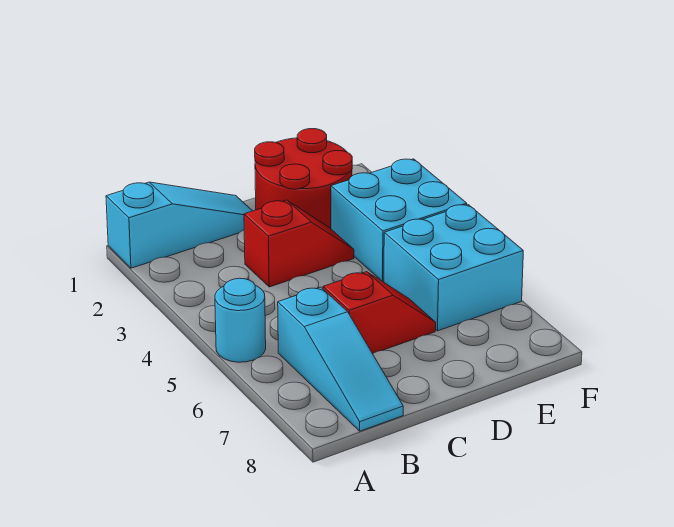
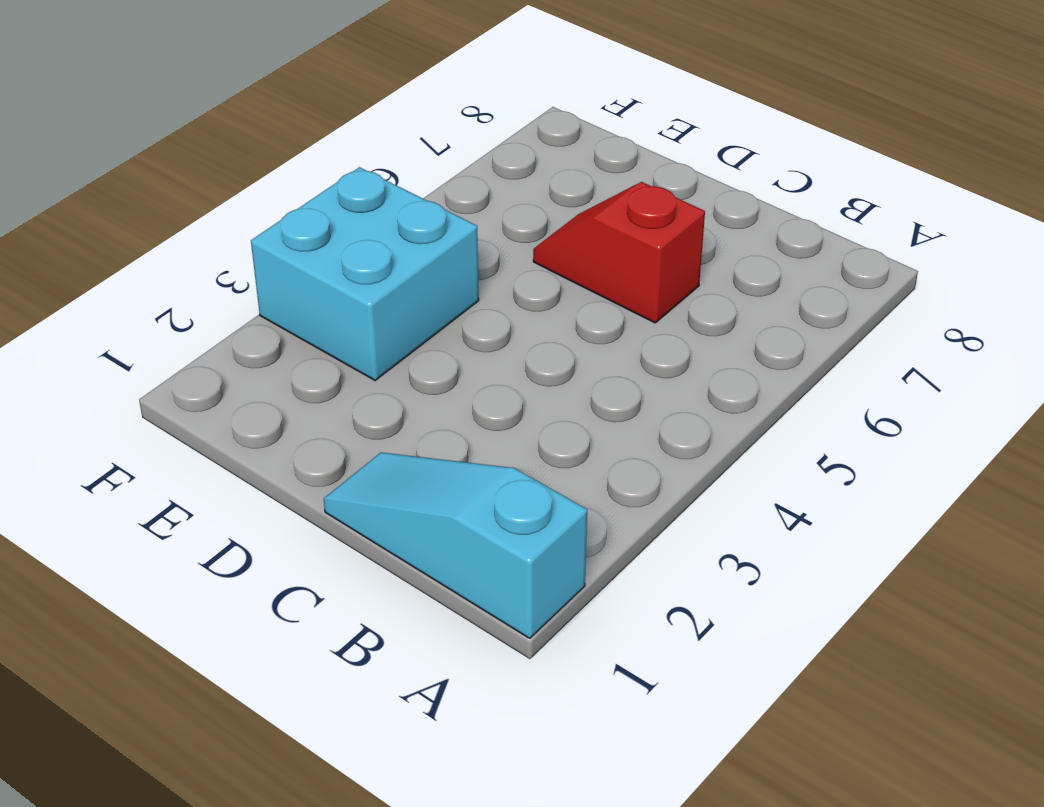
none -> cyan 1x1 round brick [215,278,266,362]
none -> cyan 1x3 slope [278,287,403,431]

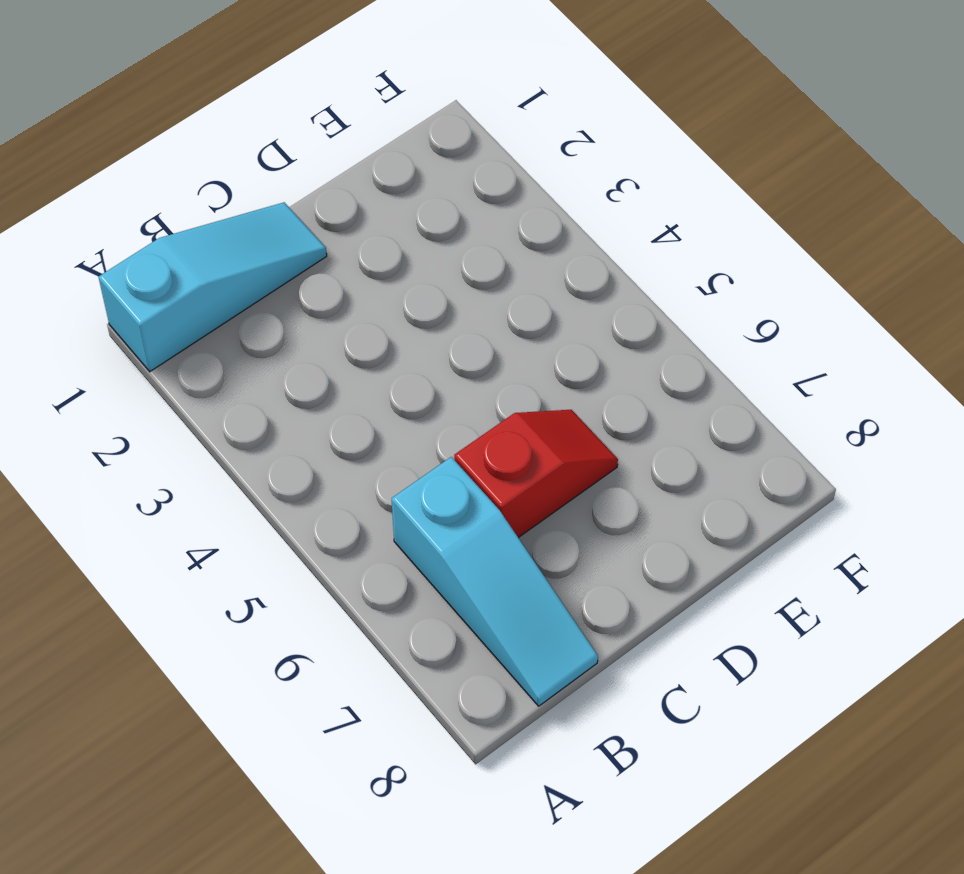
none -> cyan 1x1 round brick [215,278,266,362]
none -> red 1x2 slope [244,200,354,287]

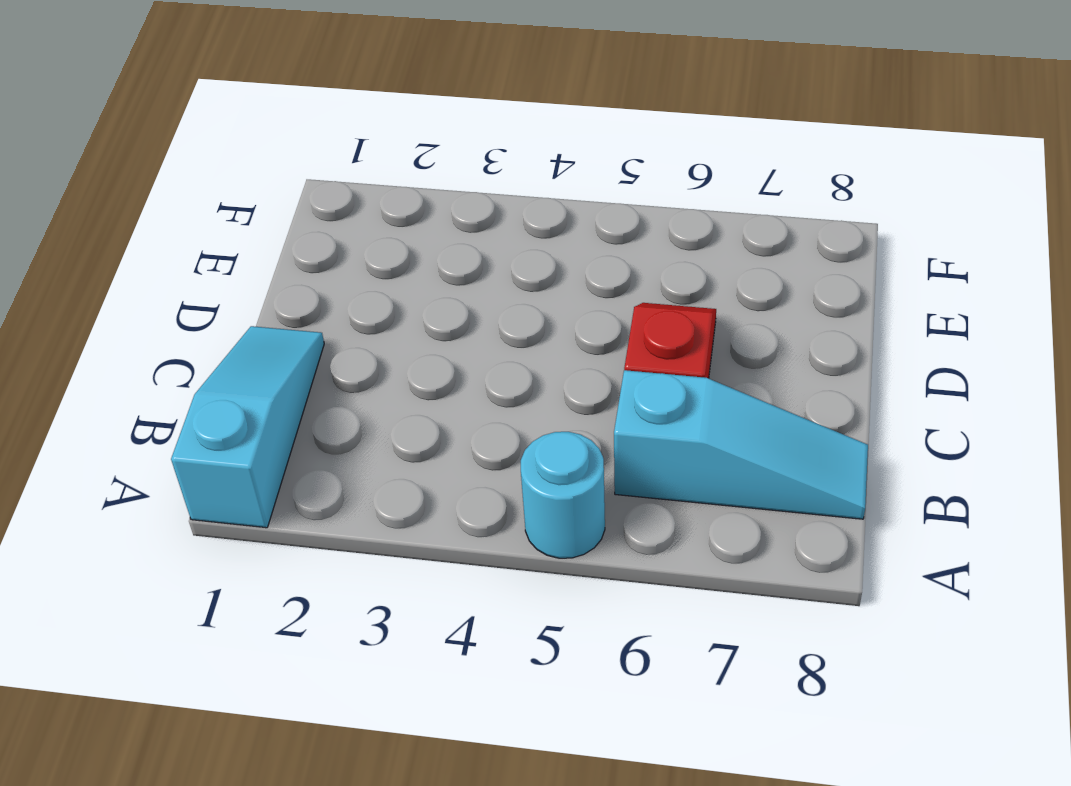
none -> red 1x2 slope [244,200,354,287]
none -> red 2x2 round brick [255,129,352,229]

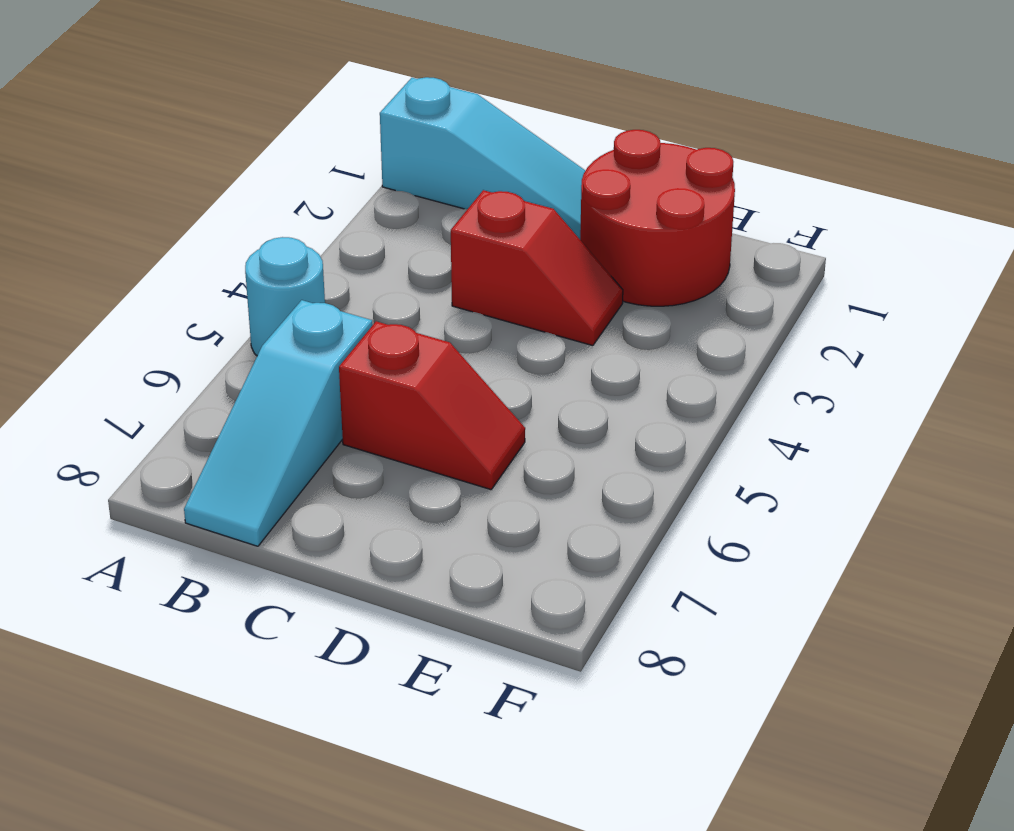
none -> cyan 2x2 brick [331,159,467,282]
none -> cyan 2x2 brick [384,204,523,331]

